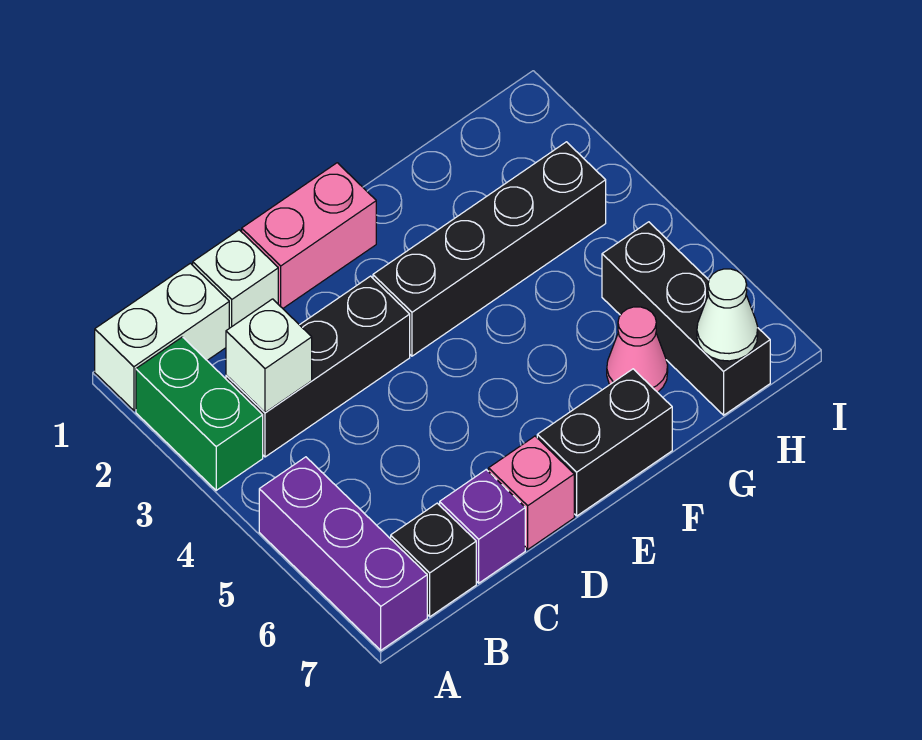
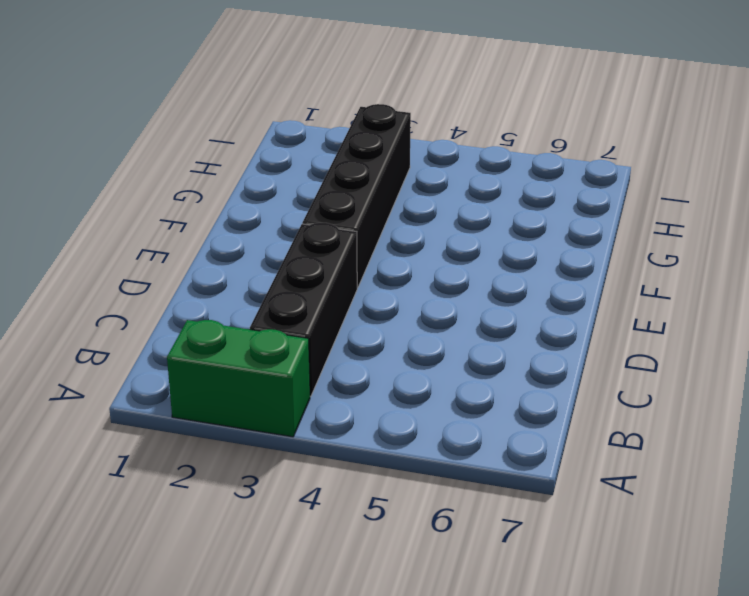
none -> white 1x2 brick [95,263,229,410]
none -> purple 1x3 brick [259,457,427,650]
none -> black 1x1 brick [391,503,476,617]

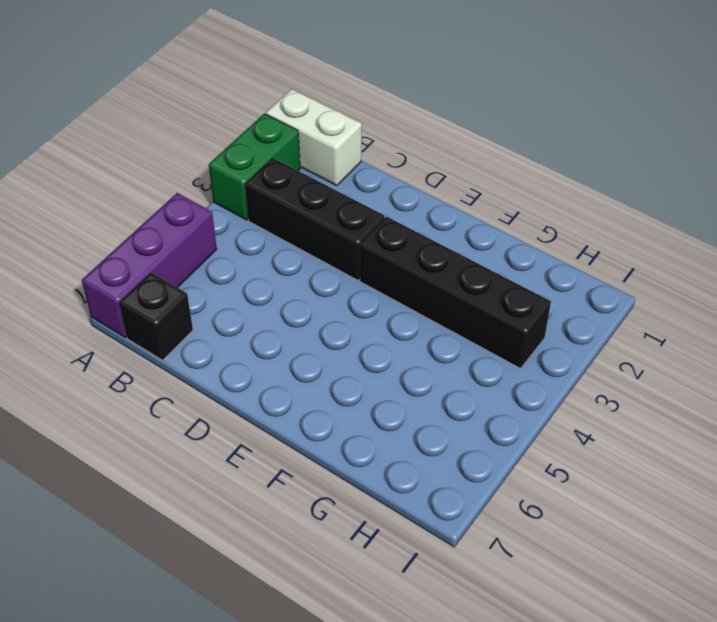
none -> white 1x1 brick [193,230,278,328]
none -> purple 1x1 brick [440,470,525,583]
none -> pink 1x2 brick [242,163,376,308]

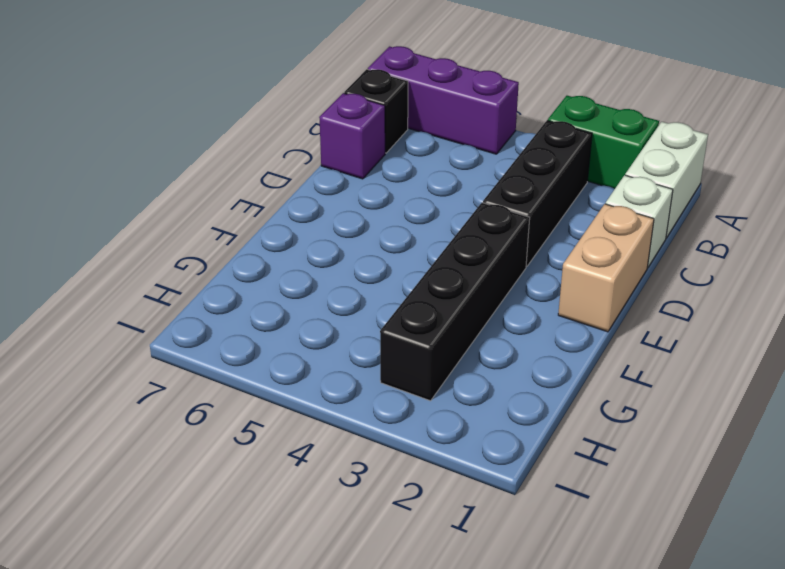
tan 1x2 brick [558,204,654,332] -> pink 1x2 brick [242,163,376,308]
none -> pink 1x1 brick [489,436,574,549]
none -> black 1x2 brick [537,369,672,516]
none -> pink 1x1 cone [607,307,668,392]

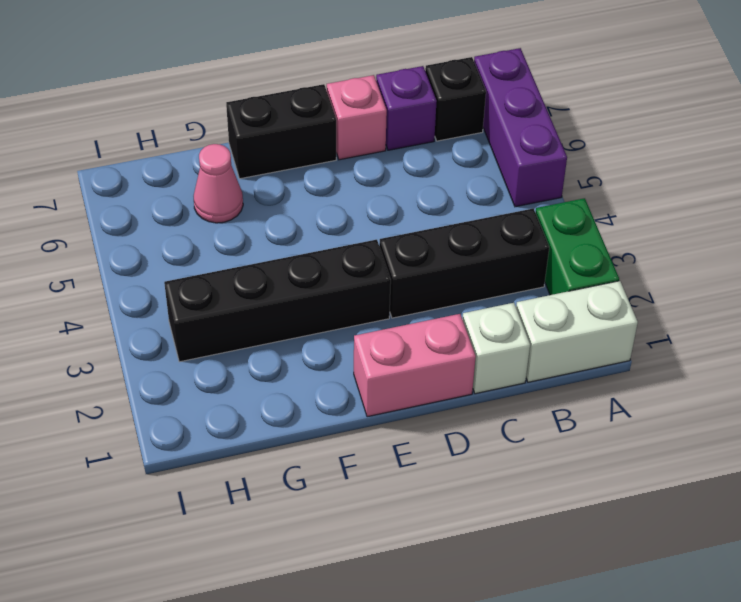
none -> black 1x3 brick [602,222,770,415]
none -> white 1x1 brick [226,299,312,413]
none -> white 1x1 cone [697,269,758,361]

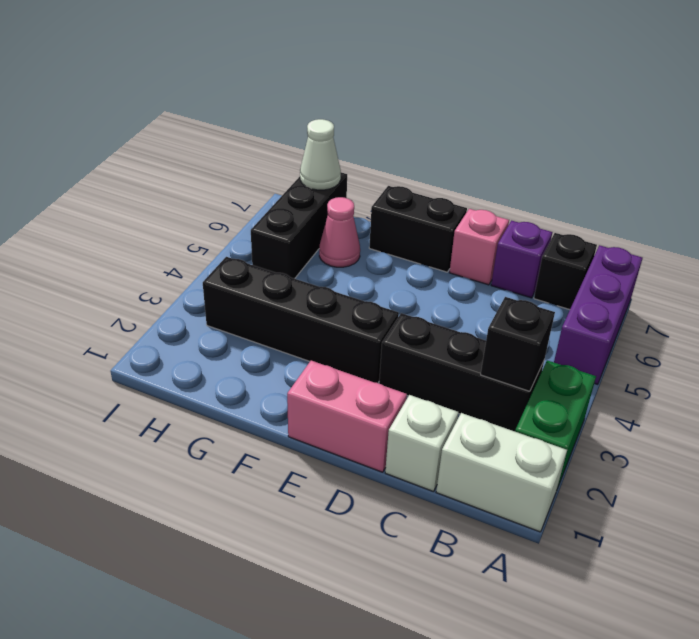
black 1x1 brick [481,297,555,391] -> white 1x1 brick [226,299,312,413]

